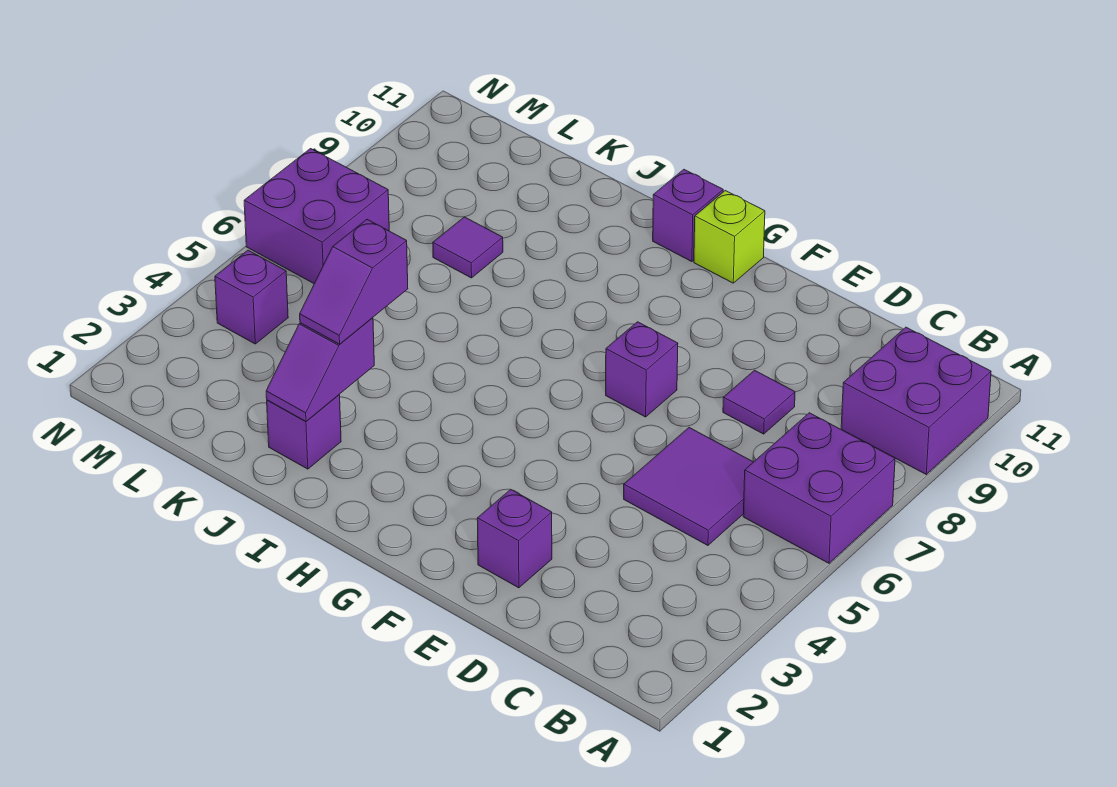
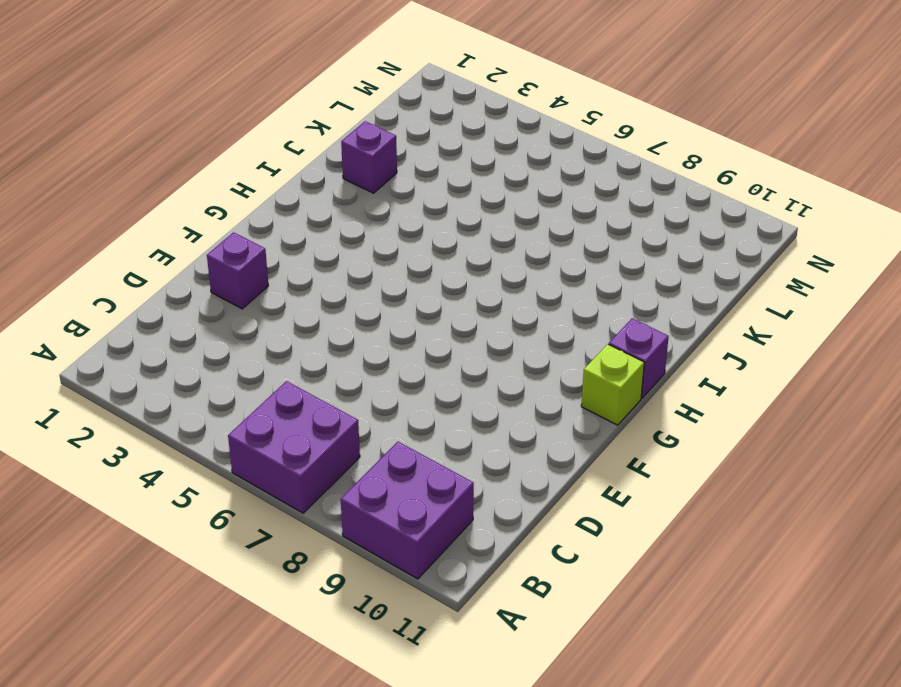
none -> purple 2x2 tile [624,428,753,545]
none -> purple 1x1 tile [723,370,795,434]
none -> purple 1x1 brick [606,322,678,417]

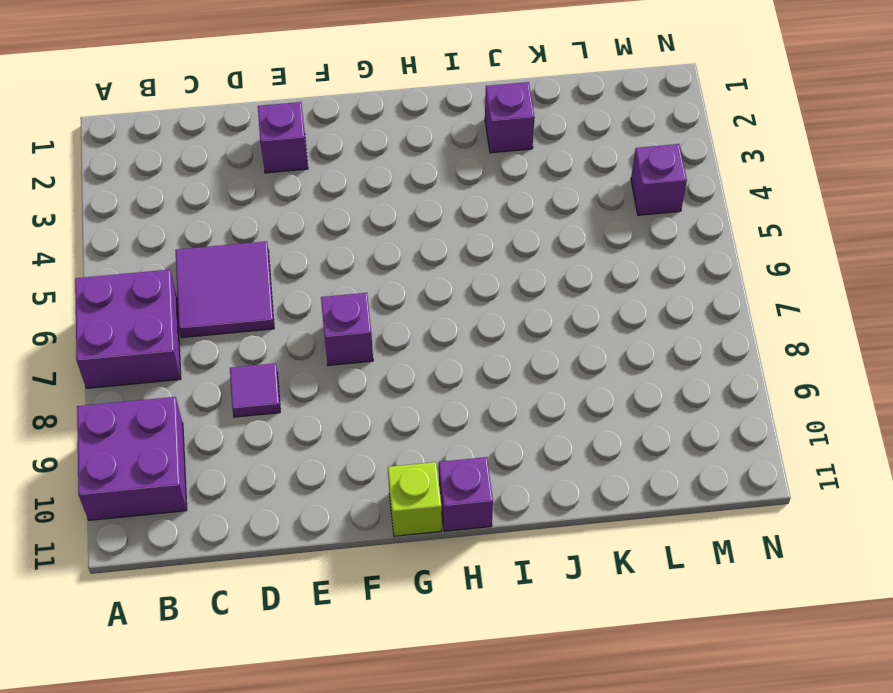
none -> purple 1x1 tile [433,217,503,278]
none -> purple 2x2 brick [244,149,389,283]
none -> purple 1x2 slope [266,318,374,421]

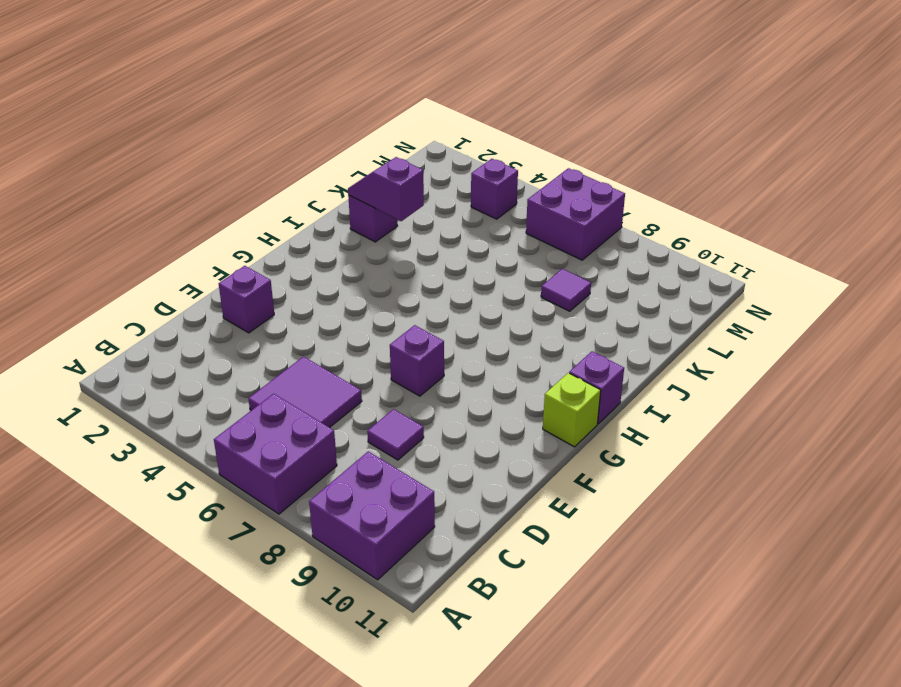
none -> purple 1x2 slope [300,220,408,344]

